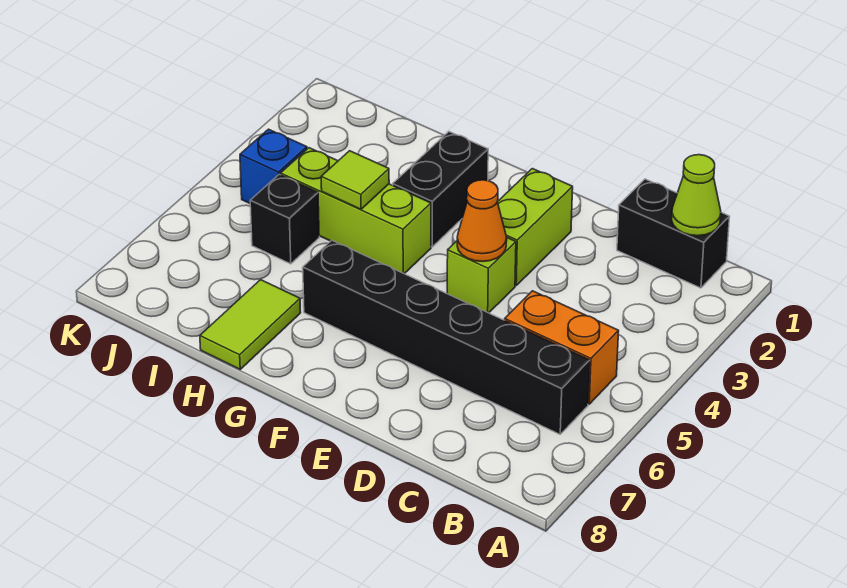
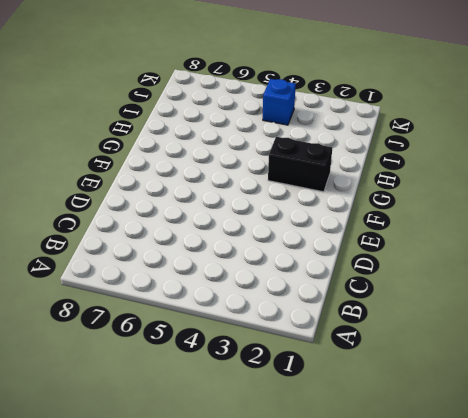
none -> black 1x2 brick [617,179,730,288]
none -> orange 1x2 brick [505,291,619,404]
none -> black 1x6 brick [303,240,590,434]

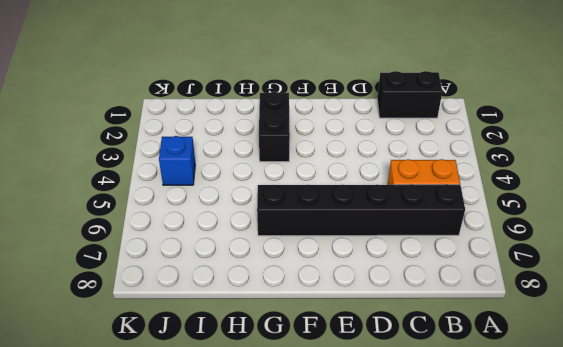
none -> lime 1x2 brick [498,169,573,285]
none -> lime 1x1 brick [447,238,516,313]
none -> lime 1x3 brick [281,148,431,274]

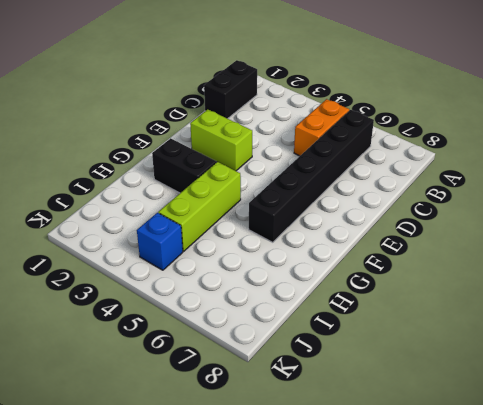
none -> lime 1x1 brick [447,238,516,313]
none -> lime 1x2 tile [200,280,301,369]
none -> black 1x1 brick [250,175,319,264]

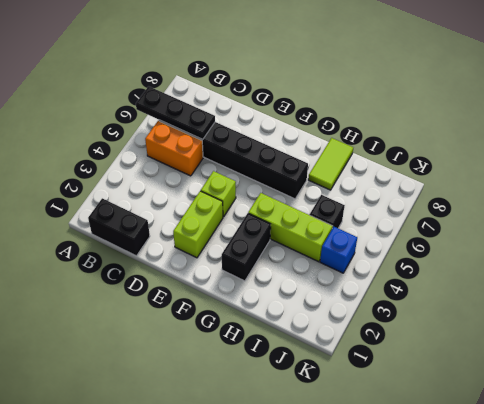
black 1x3 plate [136,86,215,139] -> none
none -> lime 1x1 cone [672,155,721,236]
none -> orange 1x1 cone [457,180,507,262]
none -> lime 1x1 tile [321,151,389,209]

